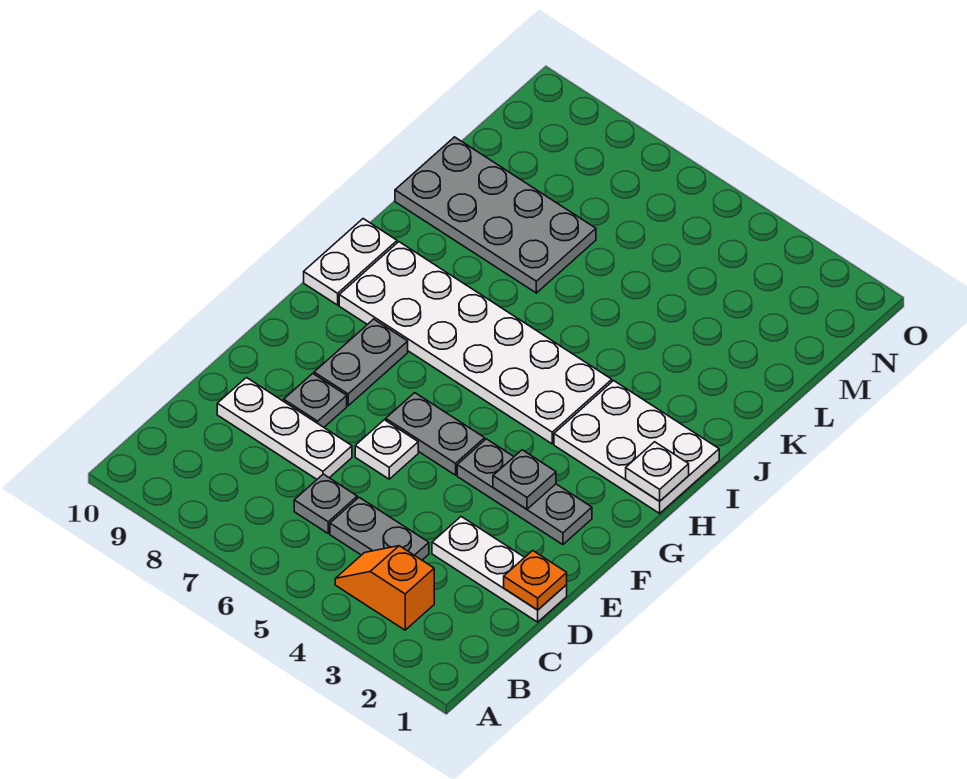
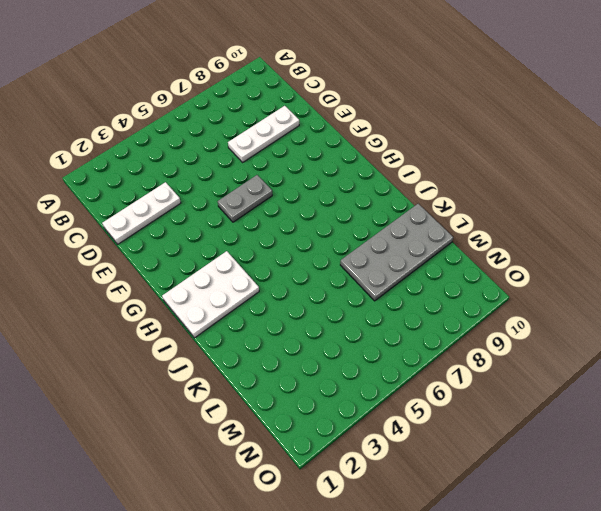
none -> orange 1x2 slope [335,546,434,630]
none -> grey 1x2 plate [330,497,429,560]
none -> grey 1x1 plate [294,474,357,533]

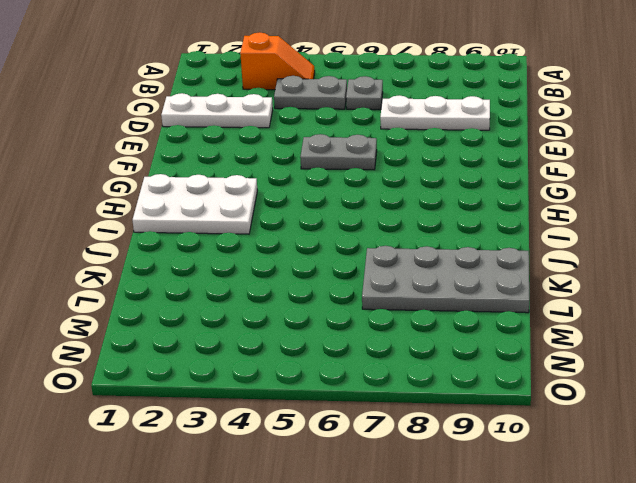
none -> white 1x1 plate [355,420,418,479]
none -> grey 1x1 plate [284,374,347,427]
none -> grey 1x3 plate [457,439,592,545]

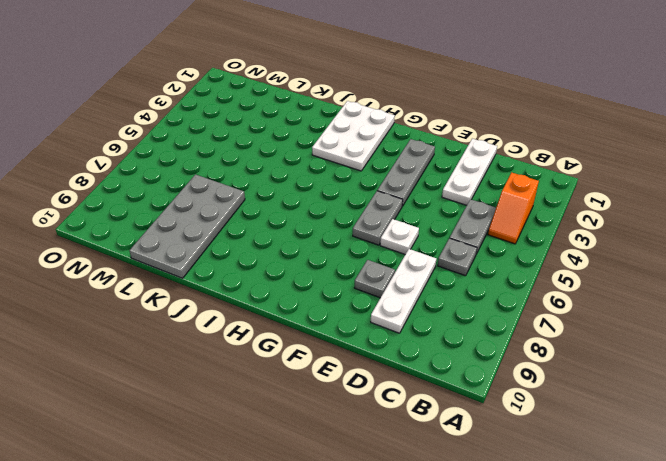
none -> grey 1x2 plate [314,319,408,406]
none -> white 2x6 plate [339,242,612,444]
none -> white 1x2 plate [304,219,397,305]

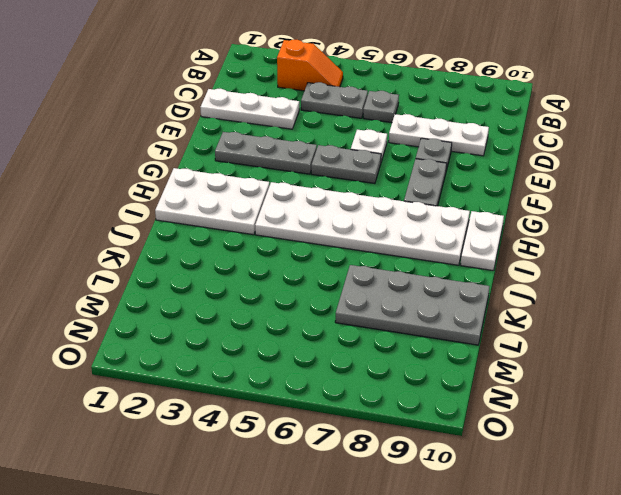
none -> orange 1x1 plate [504,551,567,610]
none -> grey 1x1 plate [493,450,556,509]
none -> white 1x1 plate [626,442,689,501]

